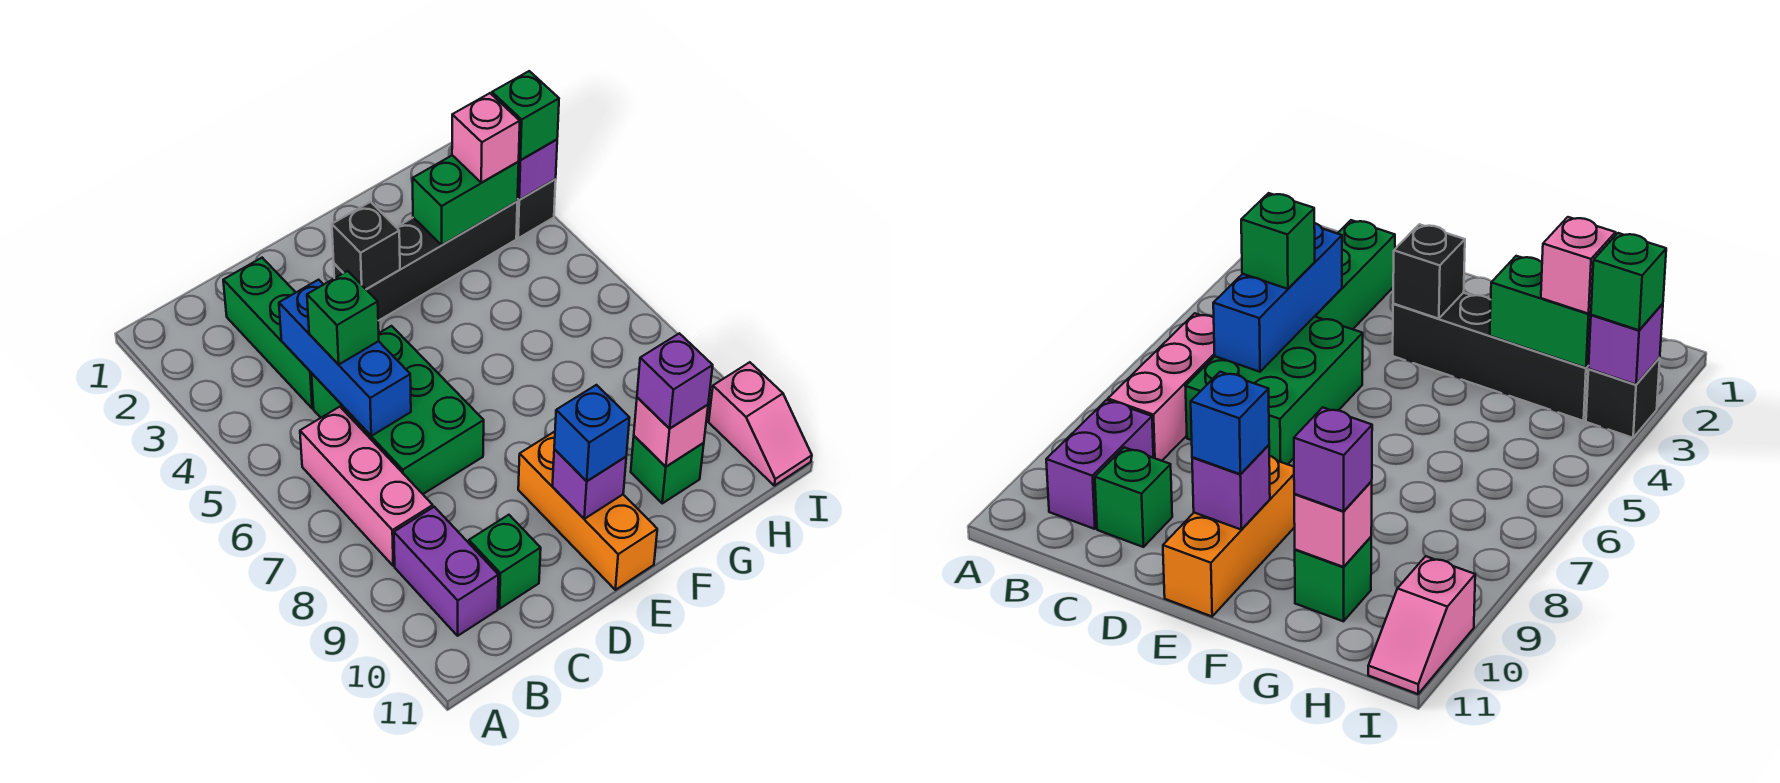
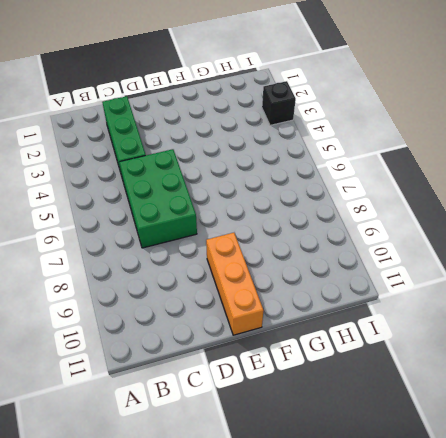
none -> pink 1x3 brick [300,407,433,566]
none -> purple 1x2 brick [394,507,498,636]
none -> green 1x1 brick [469,515,541,609]

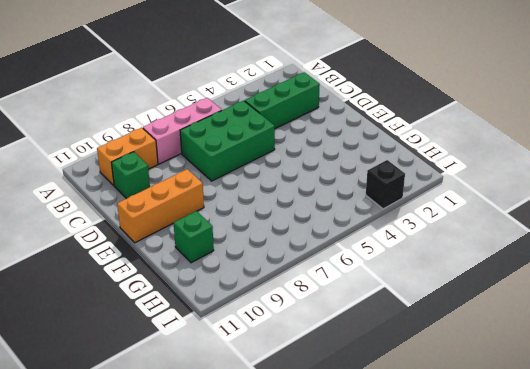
orange 1x2 brick [97,128,158,185] -> purple 1x2 brick [394,507,498,636]
none -> black 1x4 brick [334,202,517,321]
none -> pink 1x2 slope [709,362,812,486]
none -> blue 1x3 brick [279,280,411,436]

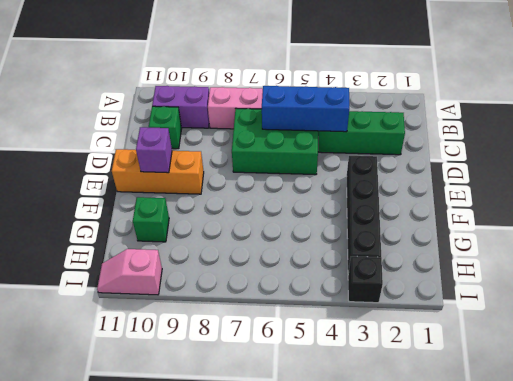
none -> black 1x1 brick [332,202,400,289]
none -> green 1x2 brick [413,155,519,245]
none -> pink 1x1 brick [634,397,708,467]

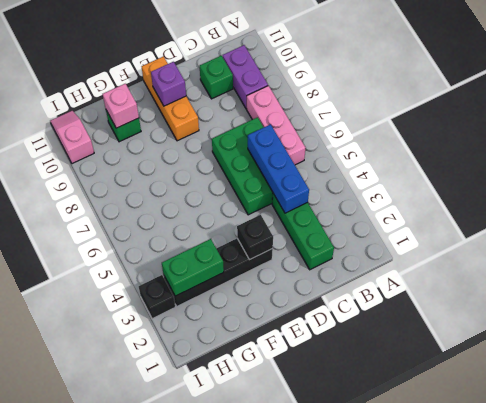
none -> purple 1x1 brick [518,139,557,200]
none -> green 1x1 brick [307,271,379,365]
none -> blue 1x1 brick [554,385,629,481]

